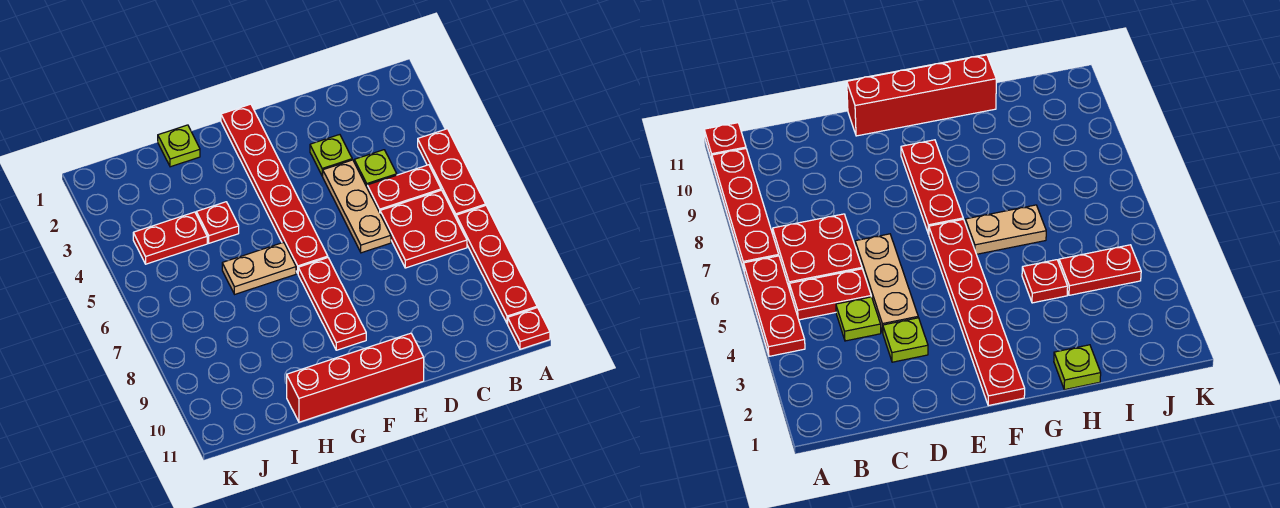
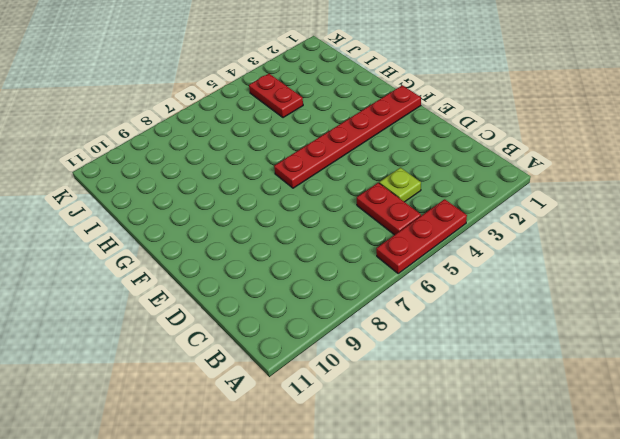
none -> red 1x4 plate [456,206,537,324]
none -> red 1x1 plate [508,308,550,349]
none -> red 2x2 plate [380,190,467,268]

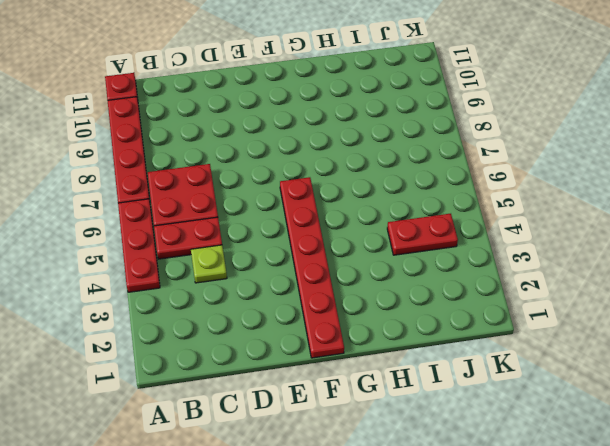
none -> lime 1x1 plate [310,135,352,176]
none -> tan 1x3 plate [323,160,391,253]
none -> red 1x4 brick [287,333,424,422]

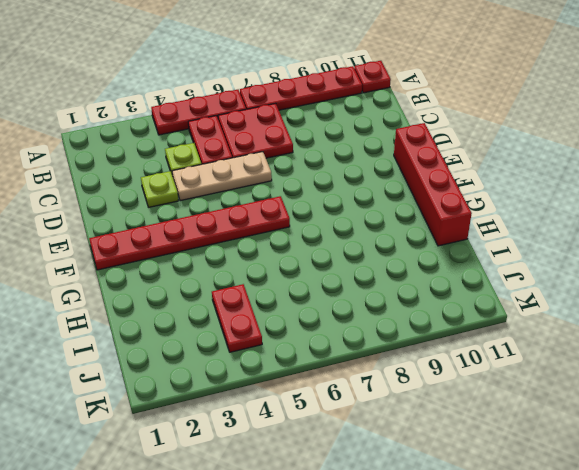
none -> red 1x3 plate [298,258,366,350]
none -> tan 1x2 plate [222,242,296,294]
none -> lime 1x1 plate [158,125,200,167]

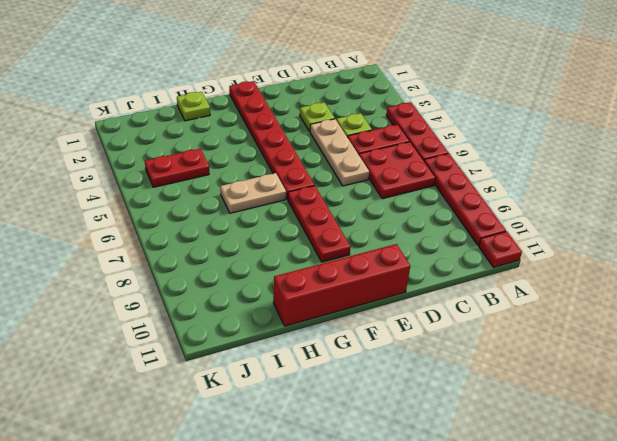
none -> red 1x1 plate [196,202,239,243]

